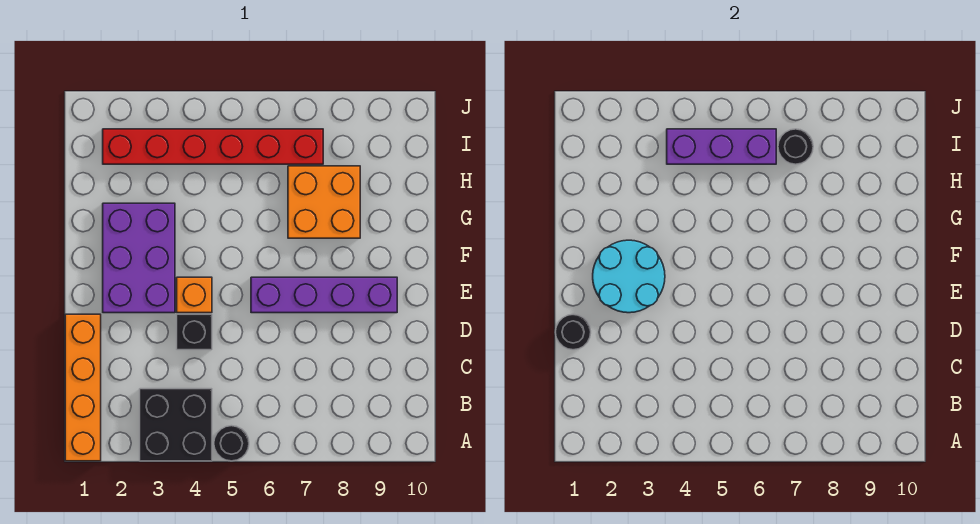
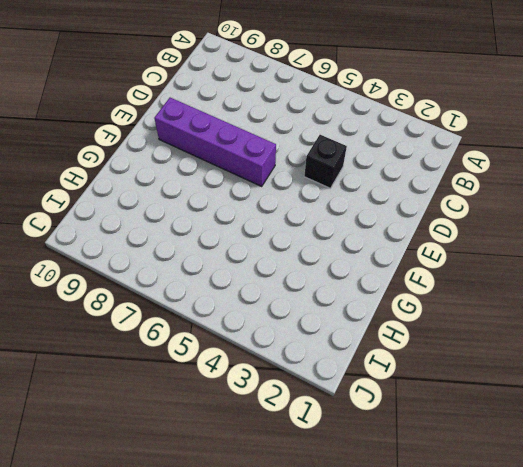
none -> orange 1x4 brick [65,314,101,461]
none -> black 2x2 brick [140,389,212,461]
none -> black 1x1 round brick [214,426,249,461]

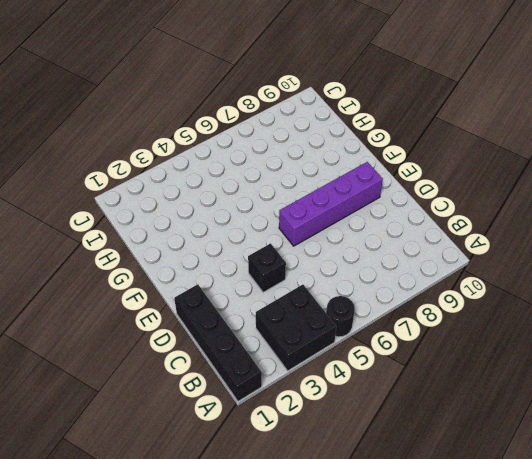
black 1x4 brick [174,284,262,401] -> orange 1x4 brick [65,314,101,461]
none -> purple 2x3 brick [103,203,175,313]
none -> orange 1x1 brick [177,277,212,313]
none -> orange 2x2 brick [288,166,360,238]

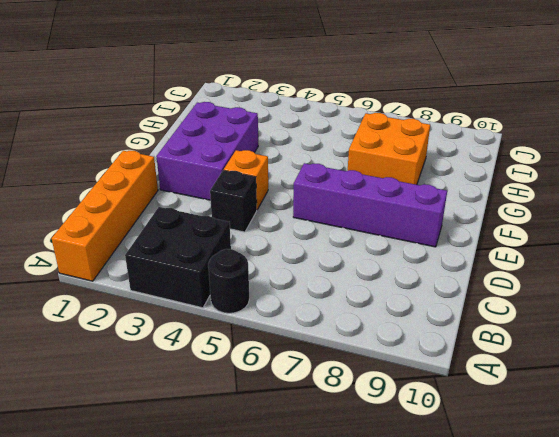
none -> red 1x6 brick [103,129,323,164]
none -> black 1x1 round brick [556,314,591,350]
none -> cyan 2x2 round brick [593,240,665,313]

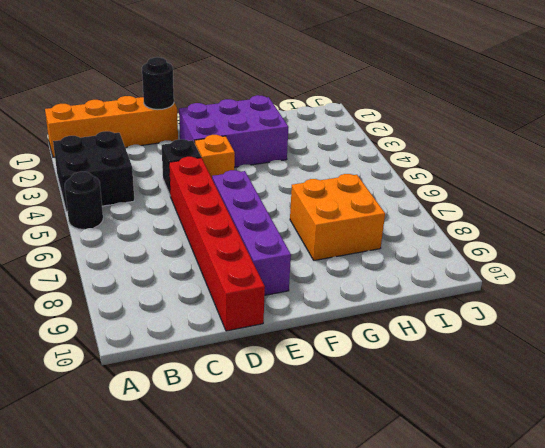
red 1x6 brick [169,157,265,331] -> red 1x6 brick moved to [103,129,323,164]
none -> cyan 2x2 round brick [593,240,665,313]
none -> purple 1x3 brick [667,129,776,164]
none -> black 1x1 round brick [778,129,813,164]

